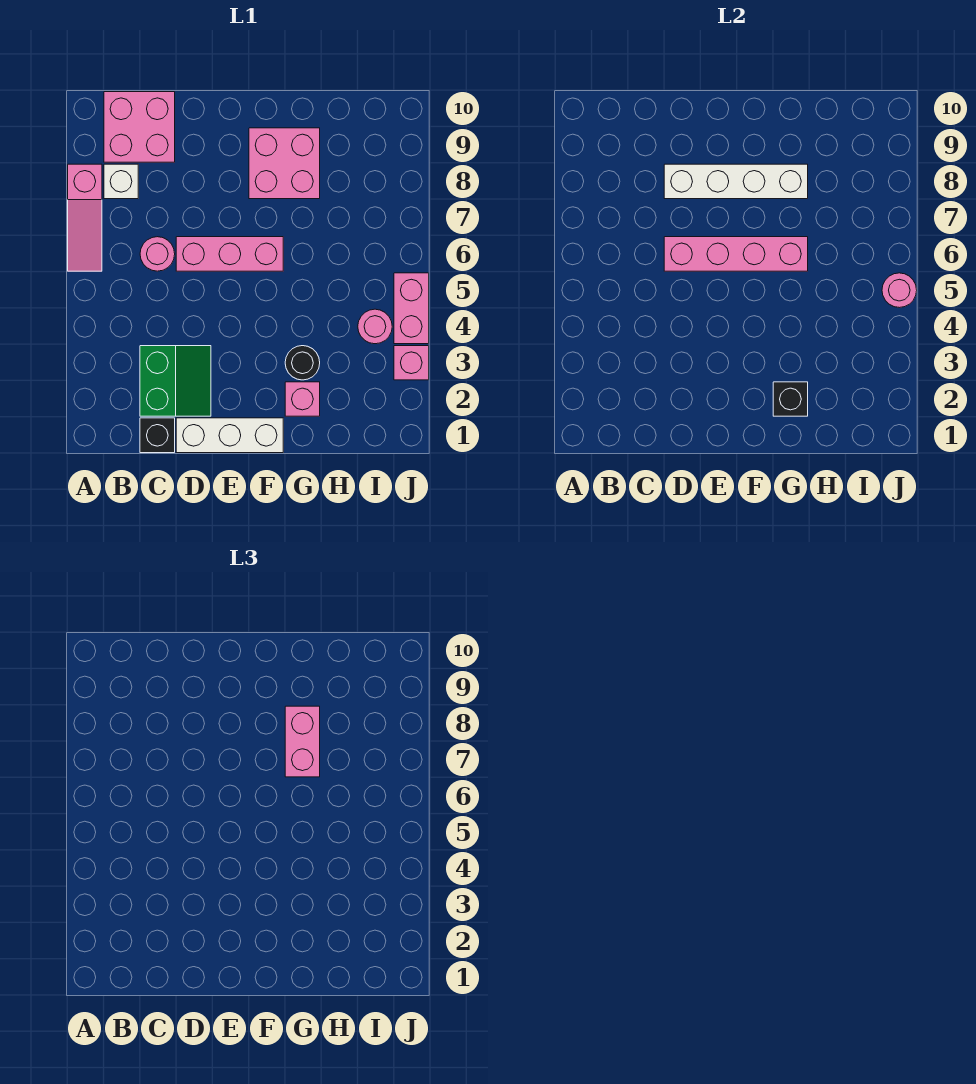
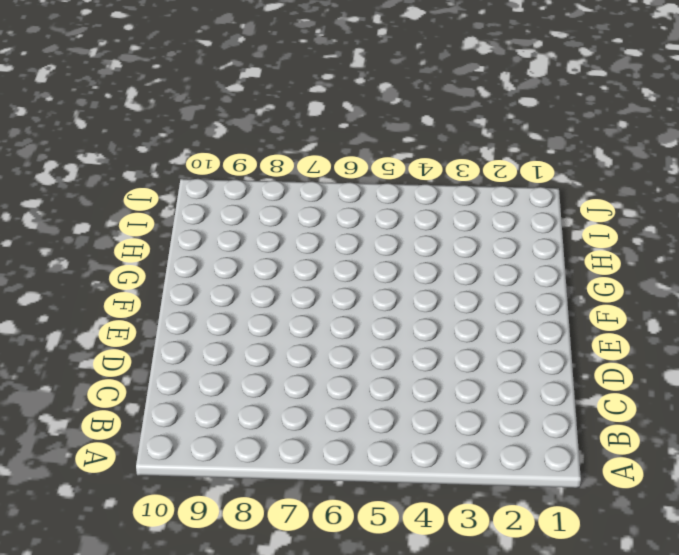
none -> pink 1x3 slope [68,164,102,271]
none -> white 1x1 brick [104,164,138,199]
none -> pink 2x2 brick [104,92,175,162]

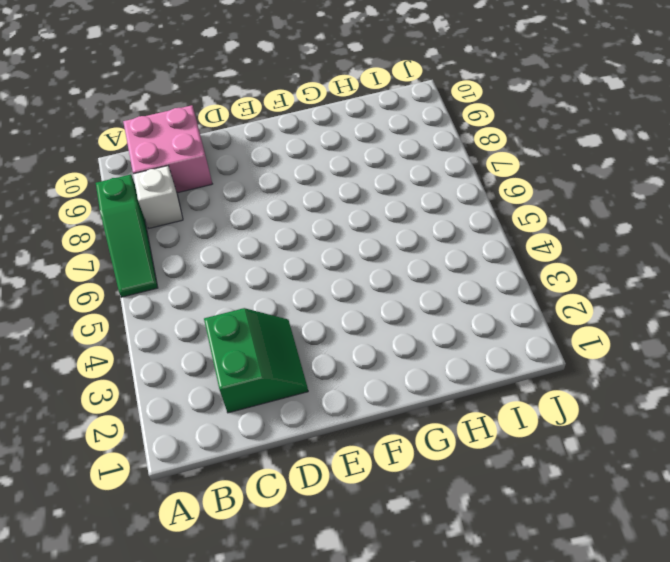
green 1x3 slope [96,174,158,297] -> pink 1x3 slope [68,164,102,271]
none -> black 1x1 brick [140,418,175,453]
none -> pink 1x1 round brick [140,237,175,271]
none -> white 1x3 brick [176,418,283,453]

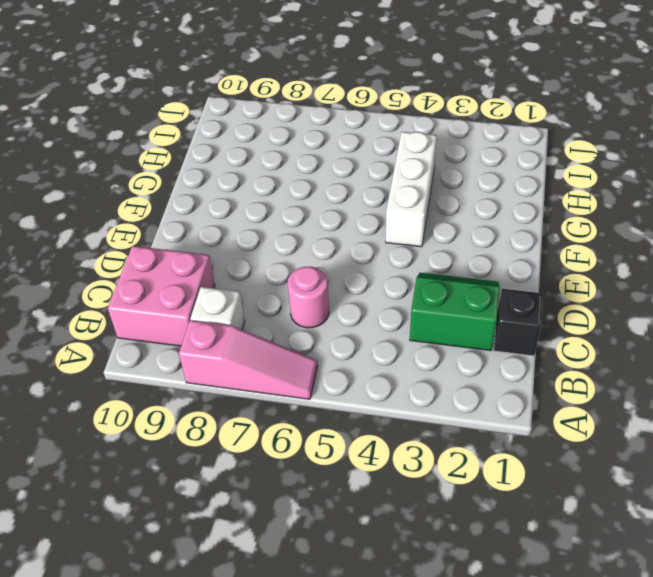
white 1x3 brick [386,132,437,247] -> white 1x3 brick moved to [176,418,283,453]
none -> pink 1x3 brick [176,237,283,271]
none -> pink 2x2 brick [249,128,320,199]
none -> pink 1x1 brick [285,382,320,416]

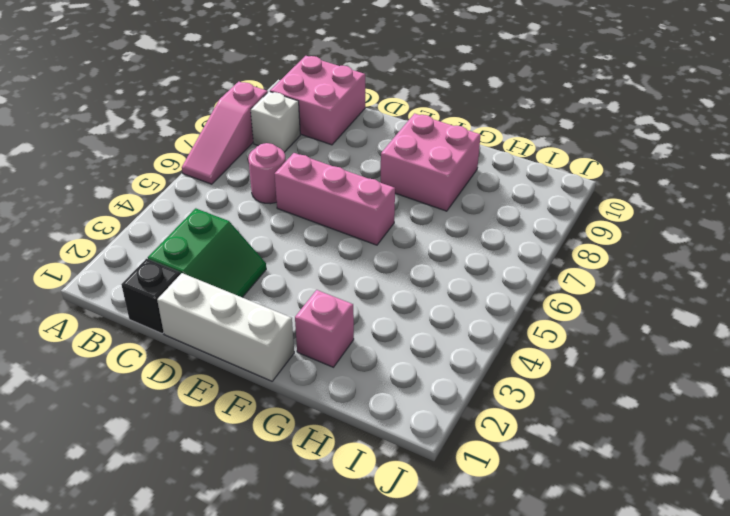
none -> black 1x1 round brick [285,346,320,380]
none -> pink 1x1 round brick [358,309,392,344]
none -> pink 1x1 brick [394,346,429,380]

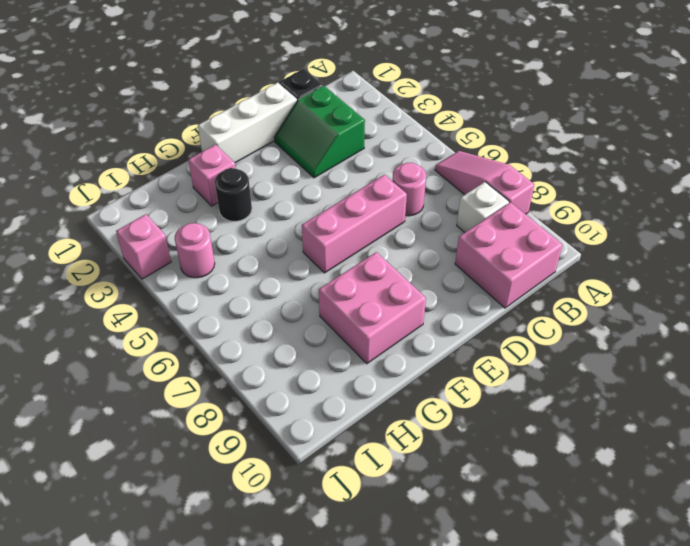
none -> pink 1x2 brick [394,273,429,344]
none -> pink 1x4 brick [664,237,808,271]
none -> white 1x4 brick [664,164,808,199]

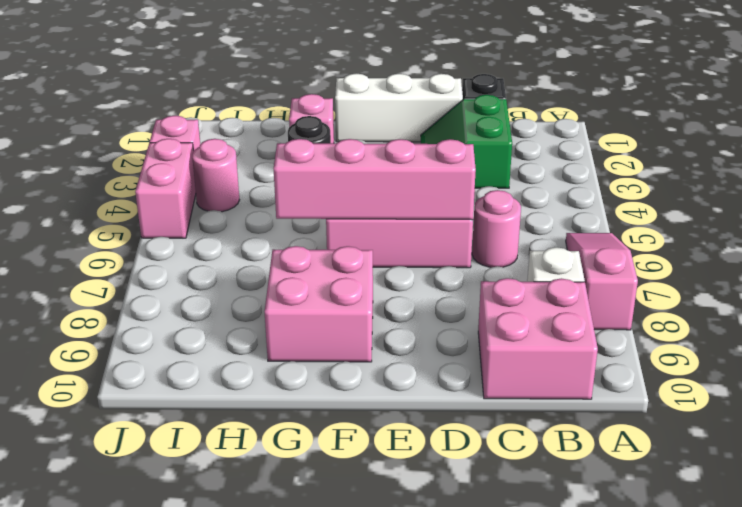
none -> white 1x4 brick [664,164,808,199]
none -> black 1x1 brick [773,382,808,416]
none -> pink 1x1 round brick [882,273,917,308]

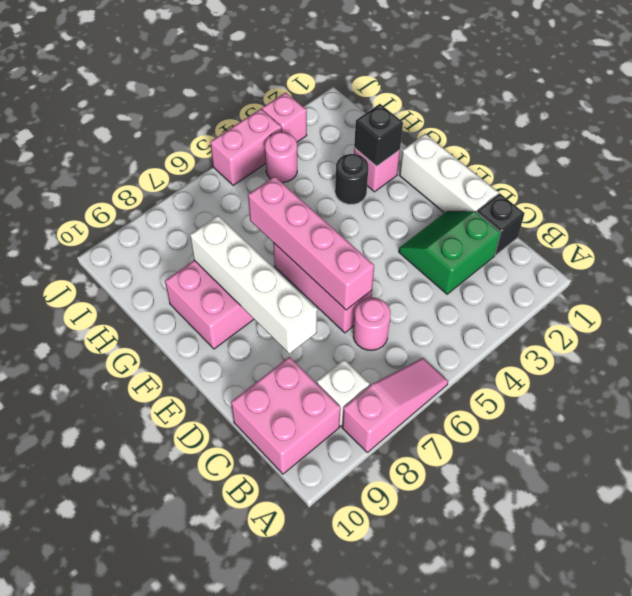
none -> pink 1x1 round brick [882,273,917,308]
none -> pink 1x2 brick [285,706,320,777]

